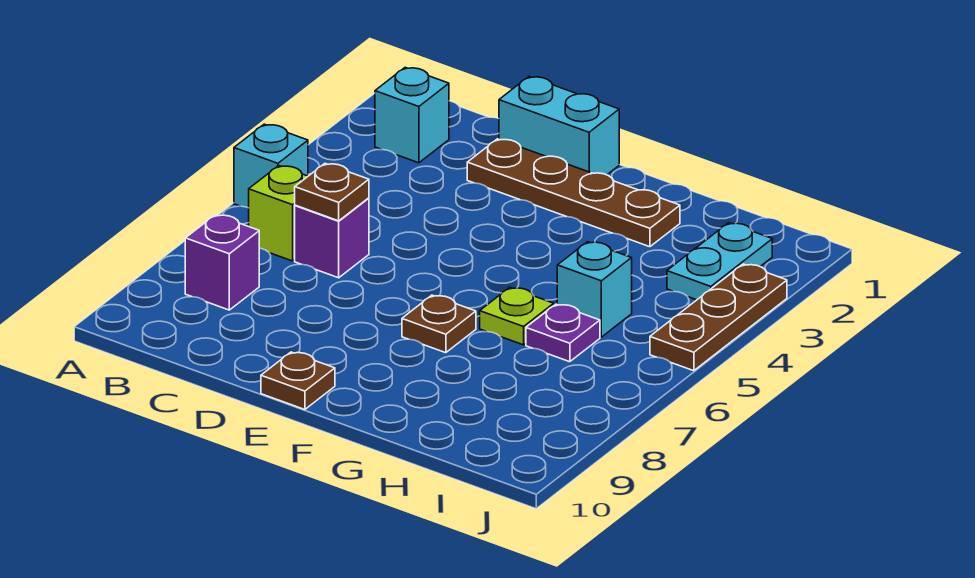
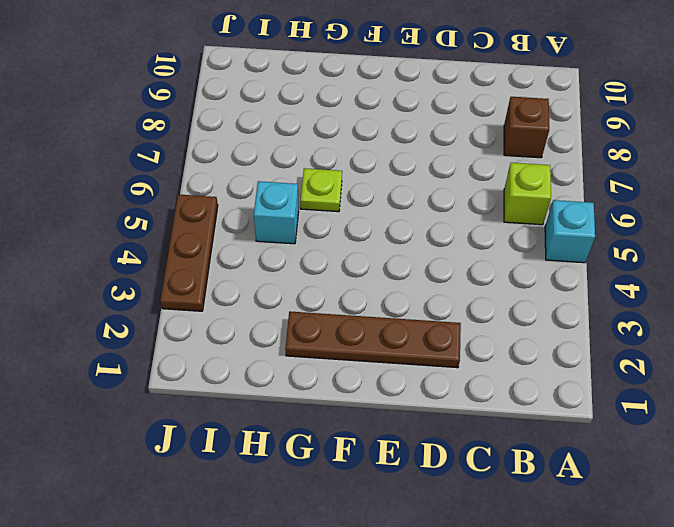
brown 1x1 brick [504,97,549,158] -> purple 1x1 brick [185,215,259,310]
none -> cyan 1x1 brick [375,67,449,163]
none -> purple 1x1 brick [295,198,369,278]
none -> cyan 1x2 brick [499,76,619,175]

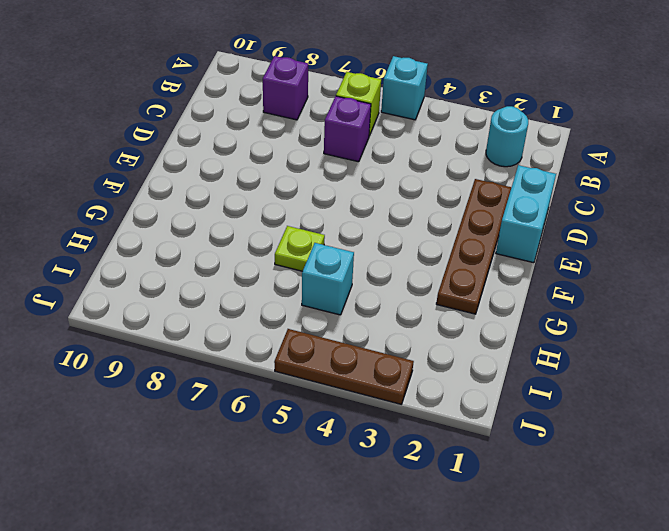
cyan 1x1 round brick [486,106,528,167] -> cyan 1x1 brick [375,67,449,163]
none -> brown 1x1 plate [261,352,335,410]
none -> brown 1x1 plate [402,295,476,353]
none -> purple 1x1 plate [526,304,600,362]

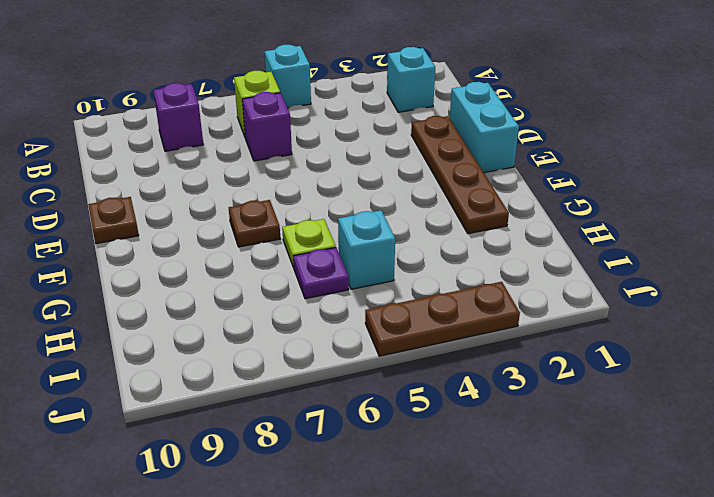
none -> cyan 1x2 plate [667,223,772,300]
none -> brown 1x1 plate [295,164,369,221]

